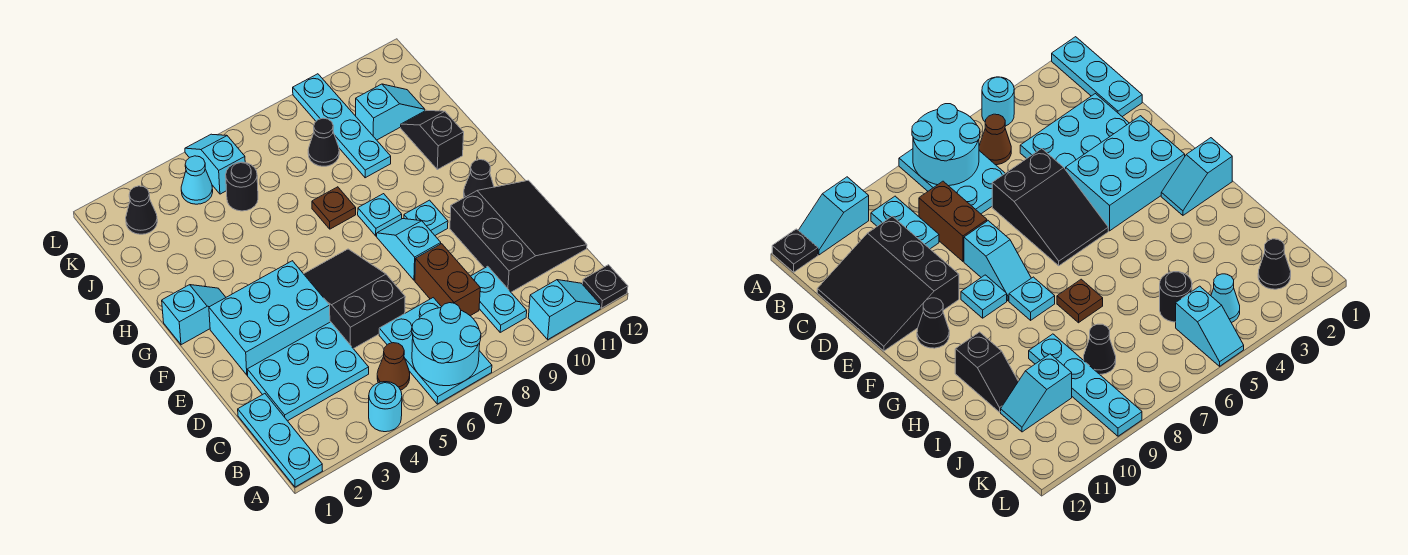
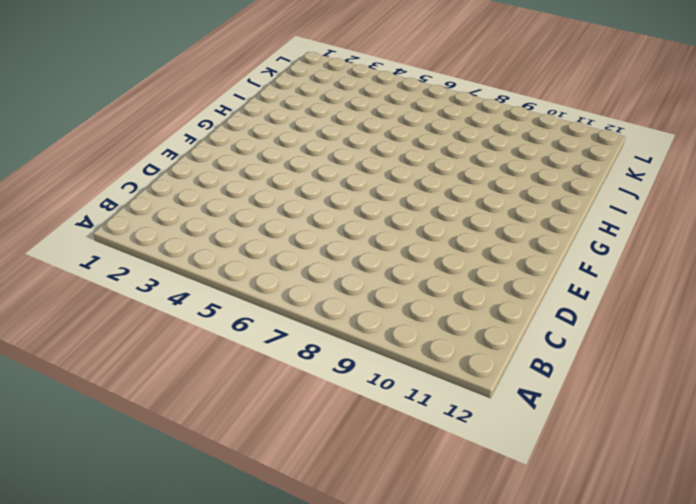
none -> cyan 1x3 plate [238,394,322,487]
none -> cyan 1x1 round brick [369,382,402,432]
none -> cyan 2x3 plate [379,298,492,404]

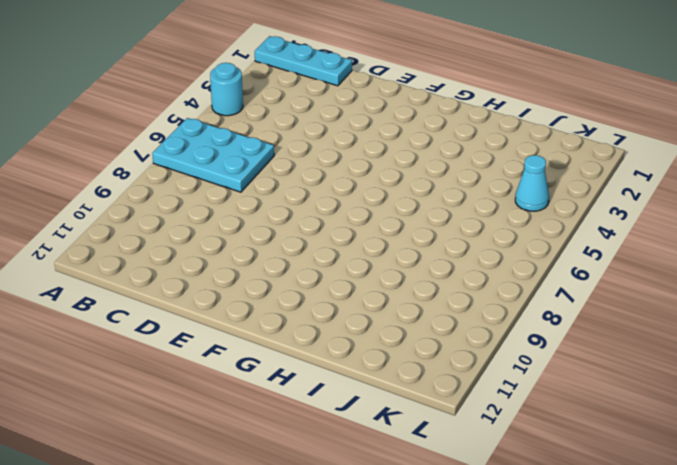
none -> cyan 1x2 slope [528,280,601,339]
none -> black 1x1 plate [583,265,628,308]
none -> brown 1x1 cone [377,343,410,390]

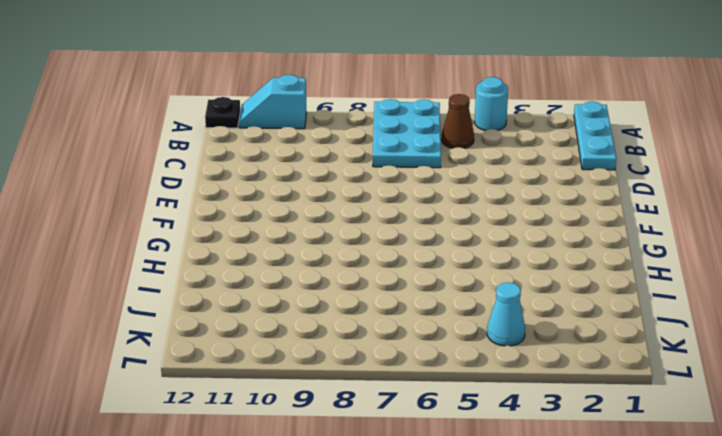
none -> cyan 1x2 plate [471,266,527,332]
none -> cyan 2x3 plate [247,322,369,421]
none -> brown 1x2 brick [415,244,480,316]

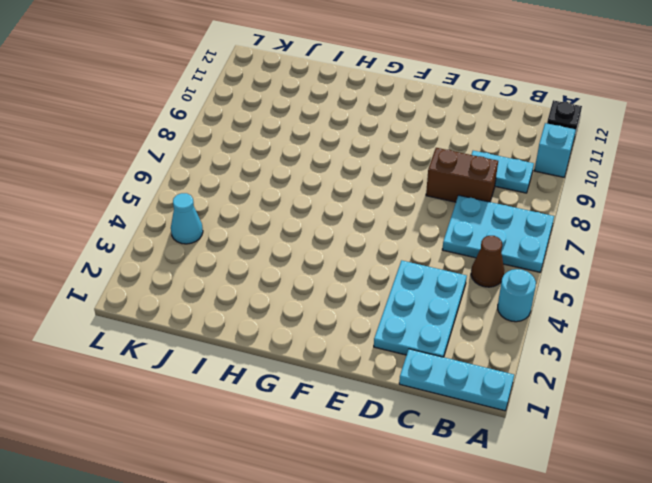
none -> black 3x3 slope [450,180,587,292]
none -> black 2x3 slope [304,249,405,349]
none -> cyan 2x3 brick [209,261,330,375]

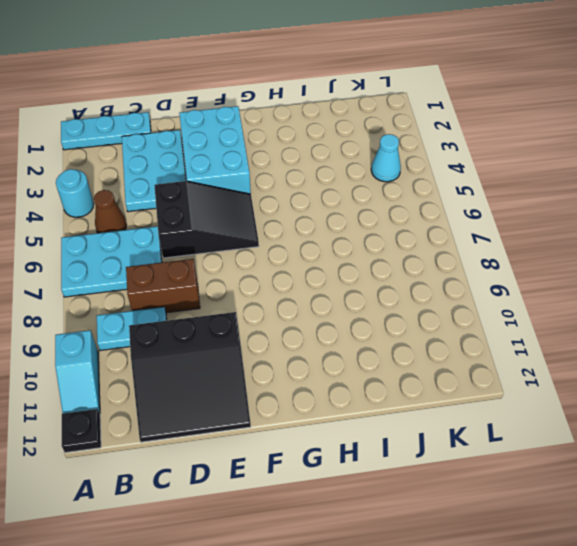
none -> cyan 1x2 slope [377,219,441,280]
none -> cyan 1x1 plate [404,200,448,235]
none -> black 1x1 cone [464,160,494,198]

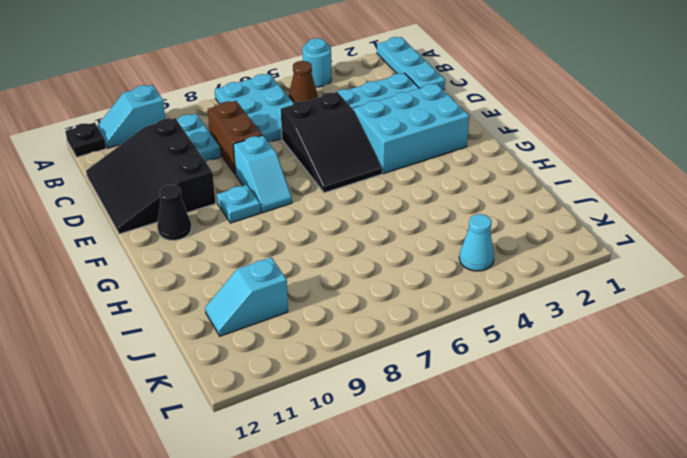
none -> cyan 1x2 slope [162,285,226,345]
none -> cyan 1x1 plate [358,194,402,236]
none -> brown 1x1 plate [312,187,356,229]

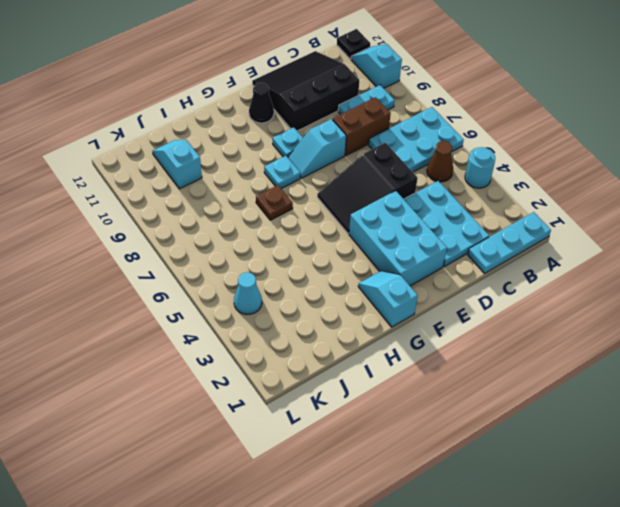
none -> black 1x2 slope [401,110,464,170]
none -> cyan 1x4 plate [293,74,391,178]
none -> black 1x1 round brick [226,162,258,211]

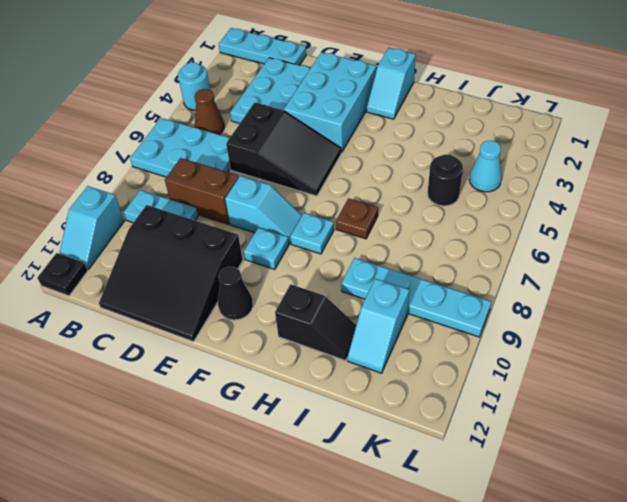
none -> black 1x1 cone [308,118,339,166]
none -> black 1x1 cone [126,186,157,234]
none -> cyan 1x2 slope [185,134,245,194]

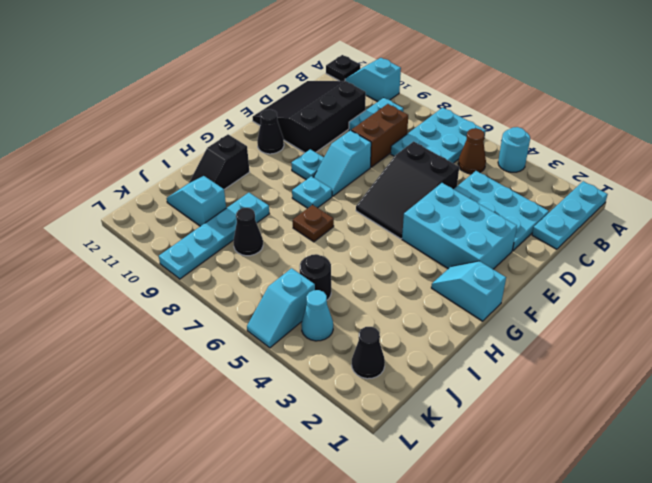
none -> cyan 2x2 round brick [412,303,481,386]

